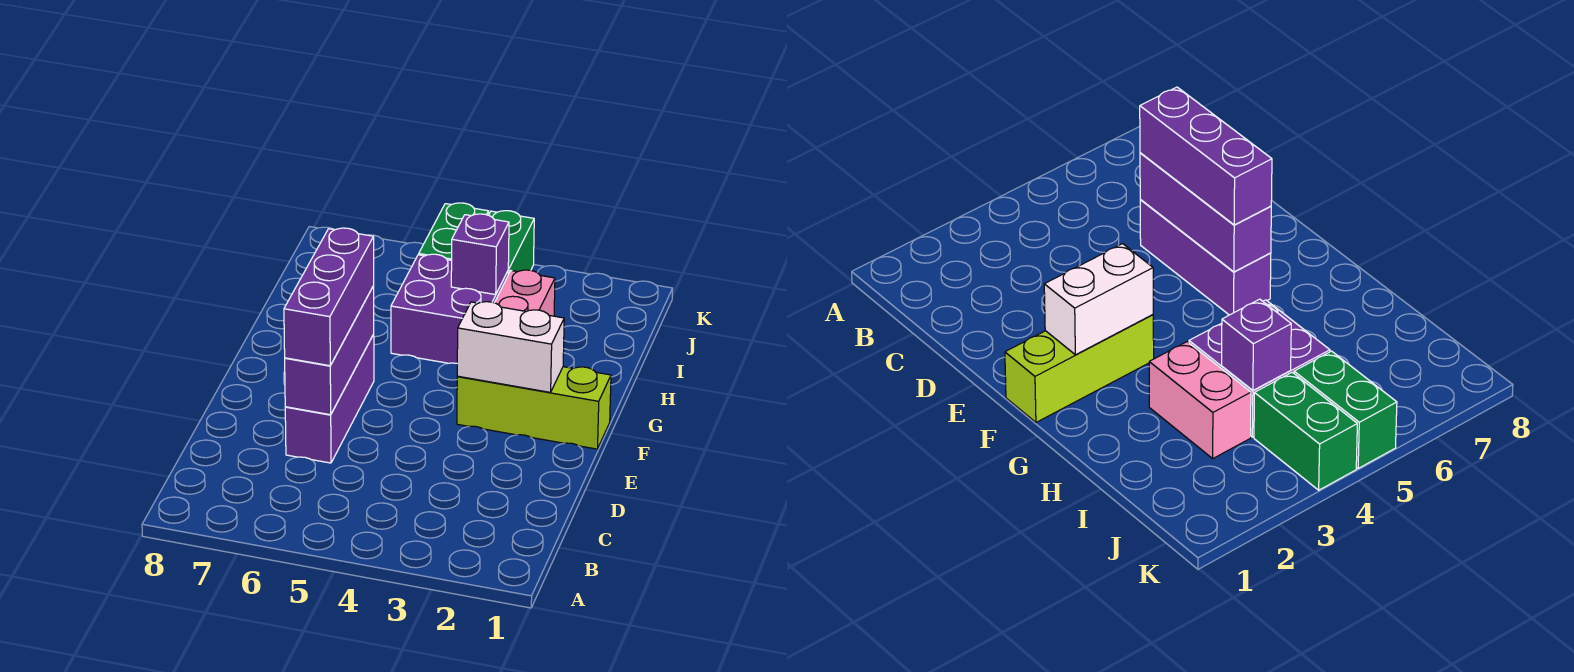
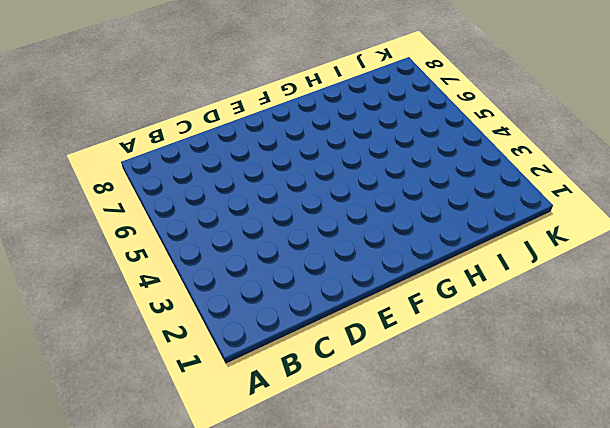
none -> purple 1x3 brick [285,335,374,463]
none -> lime 1x3 brick [457,367,611,449]

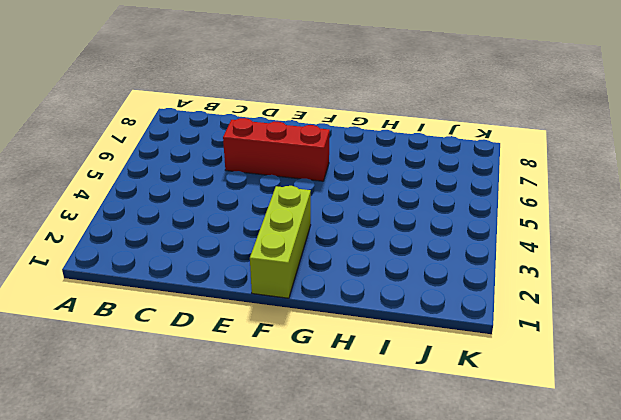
red 1x3 brick [223,118,330,181] -> purple 1x3 brick [285,335,374,463]
none -> pink 1x2 brick [495,270,555,316]
none -> purple 2x2 brick [391,254,508,363]

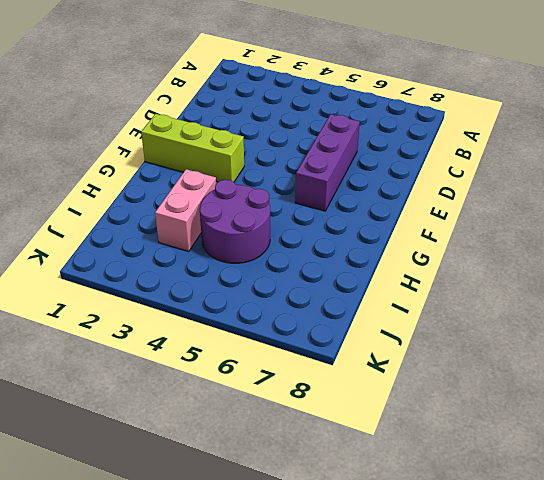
purple 2x2 round brick [200,180,270,263] -> purple 2x2 brick [391,254,508,363]
none -> green 1x2 brick [489,211,534,274]
none -> green 1x2 brick [419,203,489,260]

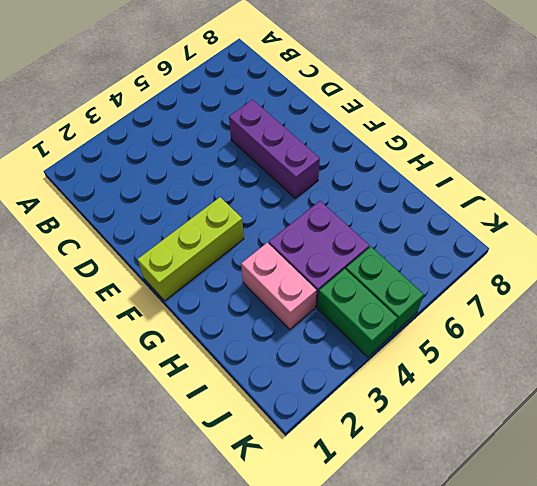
none -> purple 1x3 brick [285,286,374,415]
none -> white 1x2 brick [457,302,564,392]

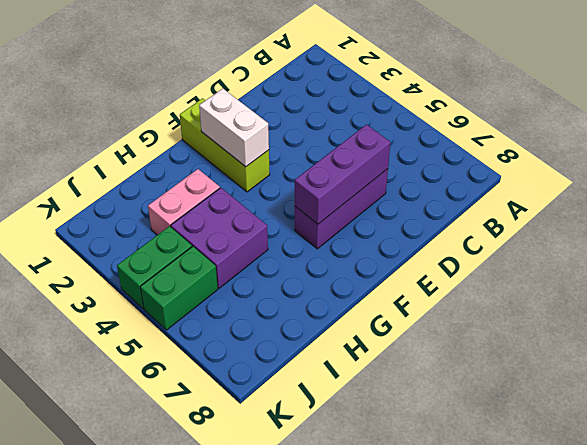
none -> purple 1x1 brick [451,214,509,295]
none -> purple 1x3 brick [284,228,374,366]

